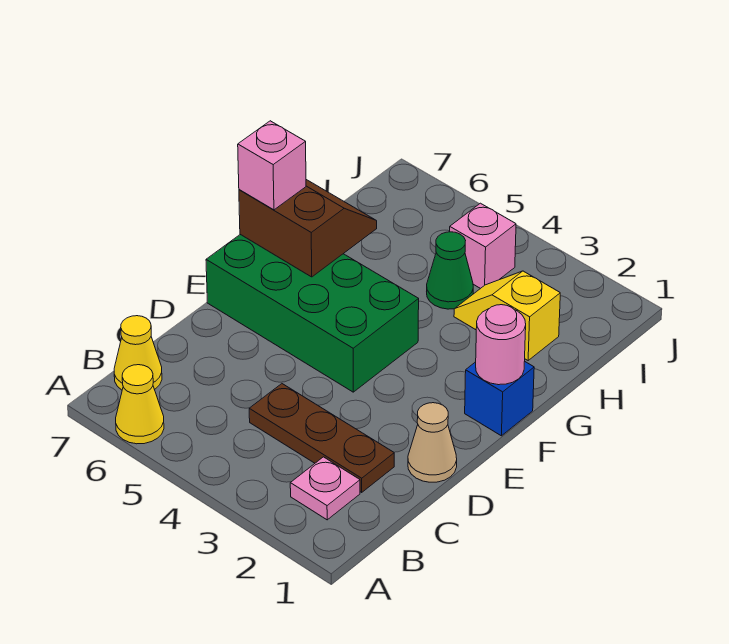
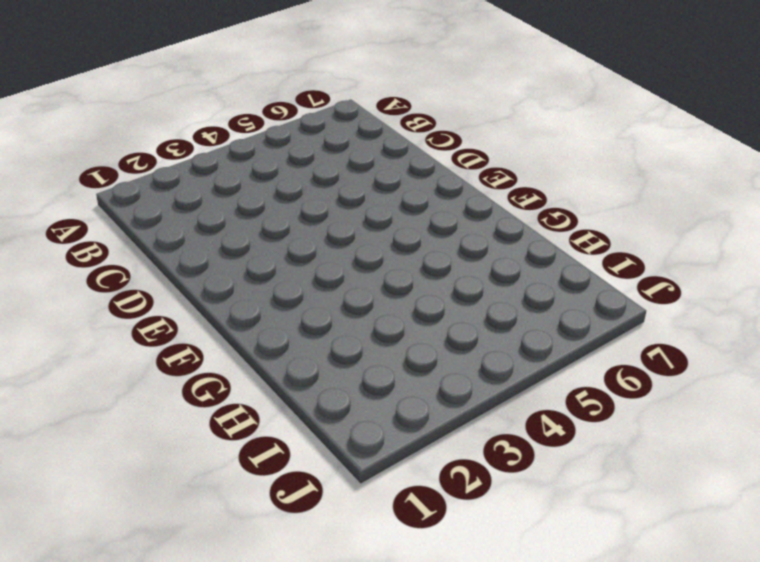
none -> yellow 1x1 cone [116,365,164,444]
none -> pink 1x1 plate [290,457,360,520]
none -> yellow 1x1 cone [114,316,162,390]

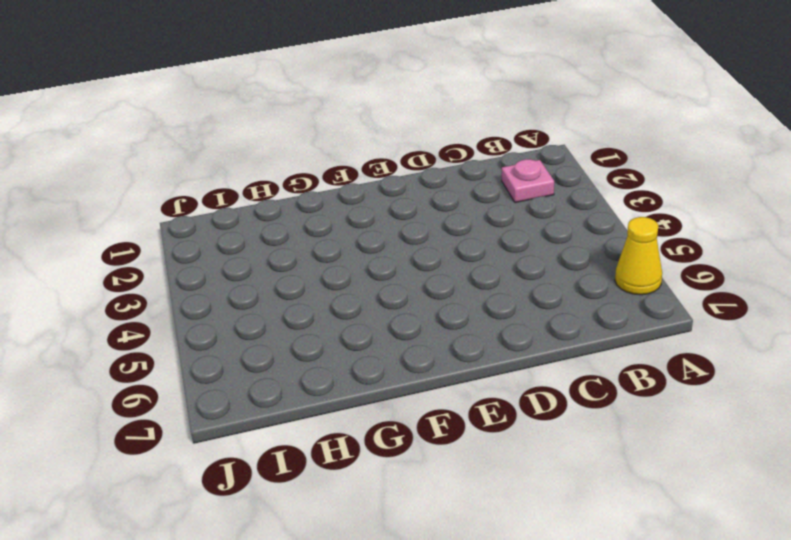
none -> yellow 1x1 cone [114,316,162,390]
none -> brown 1x3 plate [249,384,394,492]
none -> tan 1x1 cone [408,403,457,482]

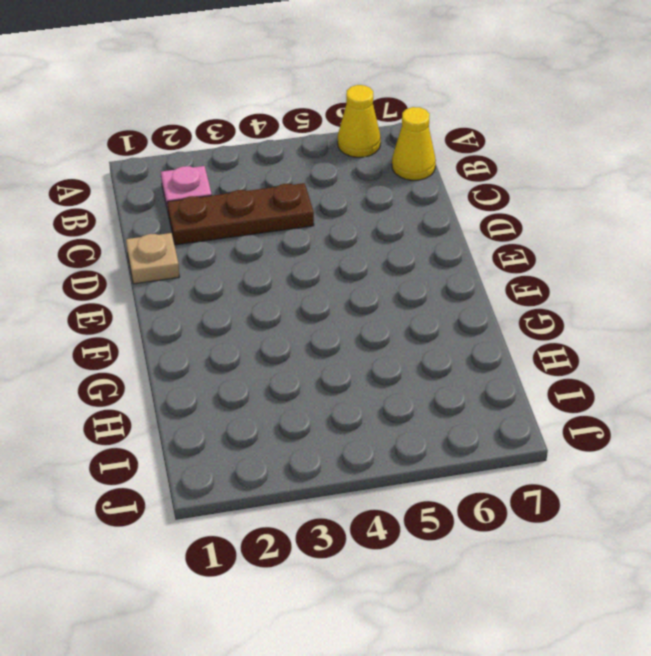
tan 1x1 plate [126,233,179,284] -> tan 1x1 cone [408,403,457,482]
none -> green 2x4 brick [206,235,419,392]
none -> blue 1x1 brick [465,361,534,436]
none -> yellow 1x2 slope [454,271,560,360]

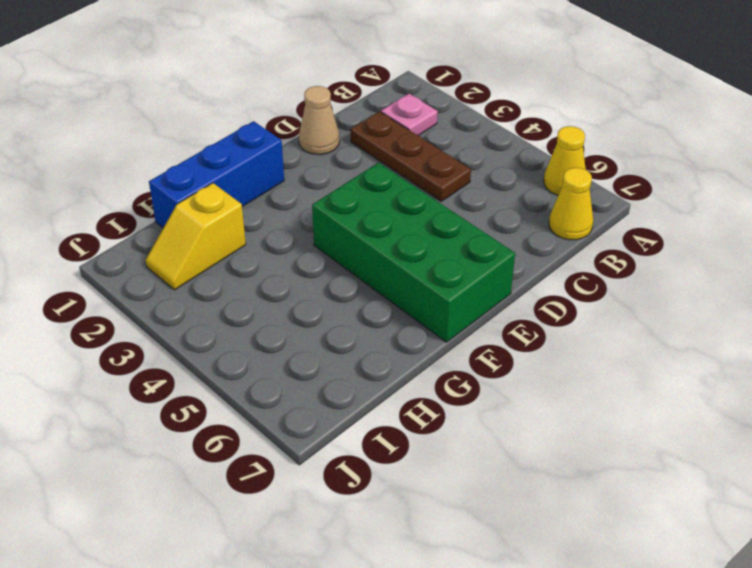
blue 1x3 brick [149,121,284,228] -> blue 1x1 brick [465,361,534,436]
yellow 1x2 slope [146,183,246,290] -> yellow 1x2 slope turned to [454,271,560,360]
none -> green 1x1 cone [427,232,473,309]
none -> pink 1x1 brick [450,203,516,289]
none -> pink 1x1 round brick [476,305,526,385]

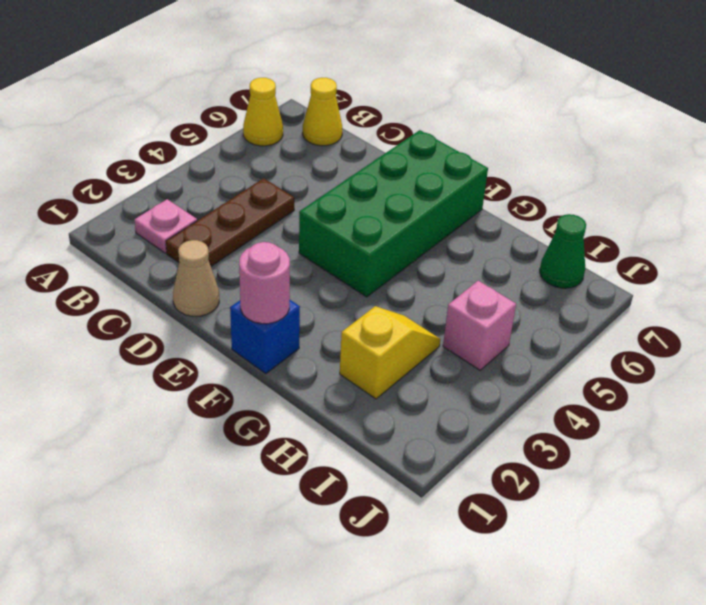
green 1x1 cone [540,214,586,288] -> green 1x1 cone moved to [427,232,473,309]
none -> brown 2x2 slope [239,180,377,277]
none -> pink 1x1 brick [238,121,306,210]

